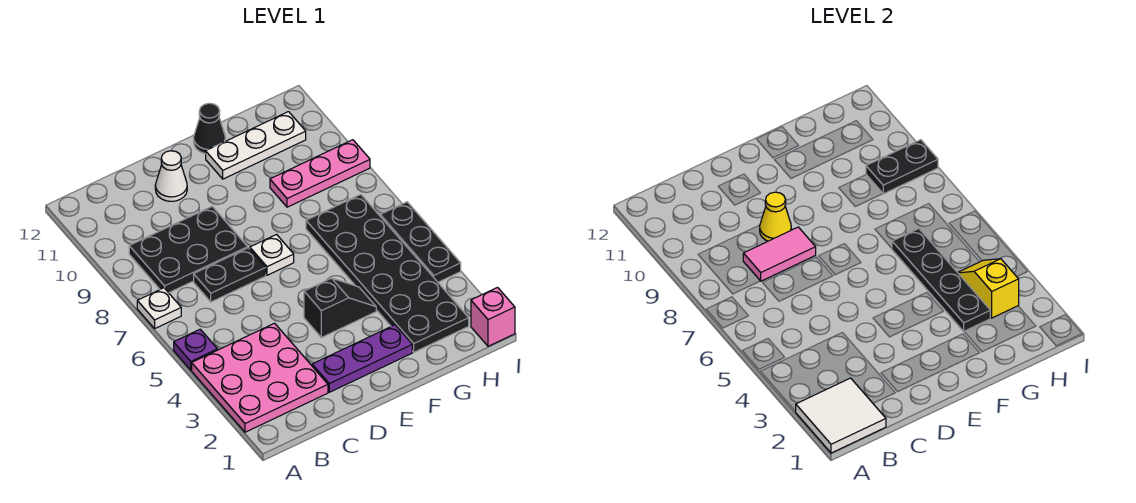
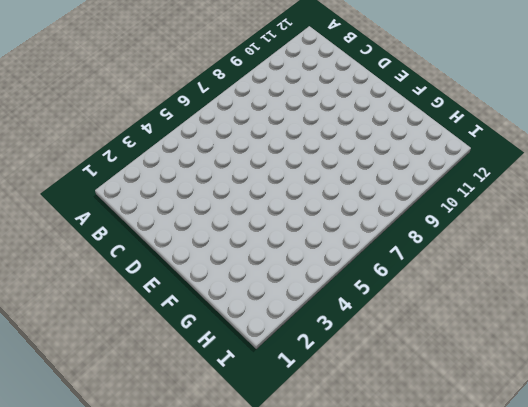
none -> pink 3x3 plate [192,323,328,432]
none -> purple 1x1 plate [174,329,218,370]
none -> white 1x1 plate [137,288,181,328]

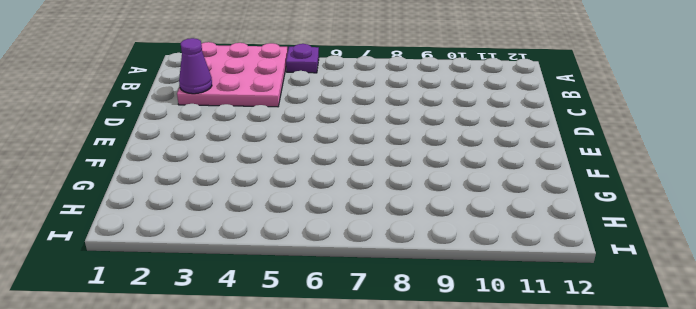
purple 1x1 cone [179,38,212,94] -> none
none -> white 1x1 plate [137,288,181,328]
none -> black 2x3 plate [129,207,248,293]
none -> black 1x2 plate [194,248,266,302]

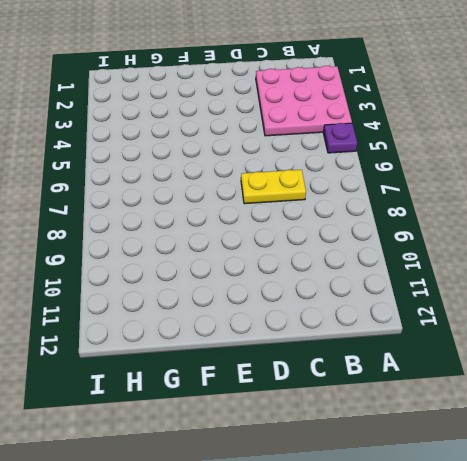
yellow 1x2 plate [241,170,306,204] -> black 1x2 plate [194,248,266,302]
none -> white 1x1 plate [137,288,181,328]
none -> black 2x3 plate [129,207,248,293]
none -> purple 1x3 plate [312,325,412,392]

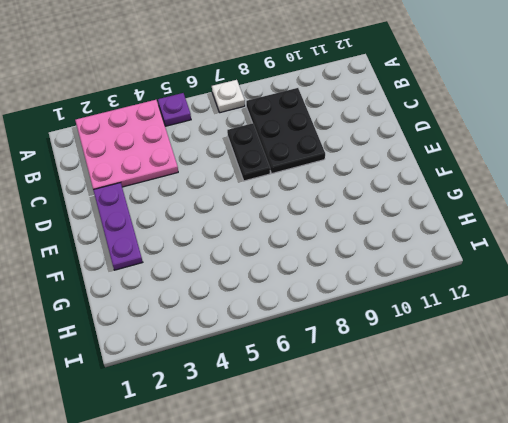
none -> white 1x1 cone [155,151,187,201]
none -> black 1x2 slope [304,278,376,337]
none -> white 1x1 plate [250,235,294,275]

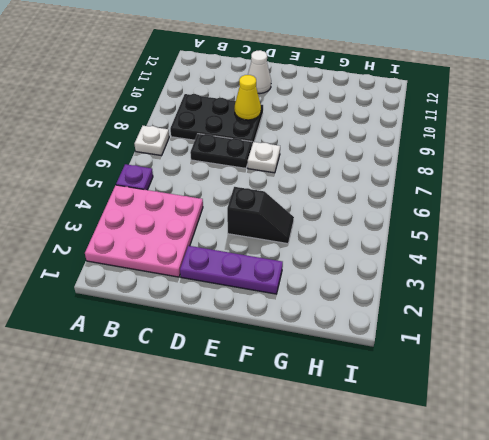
none -> white 1x3 plate [206,112,306,179]
none -> black 1x1 cone [194,103,225,154]
none -> black 2x6 plate [306,195,469,352]

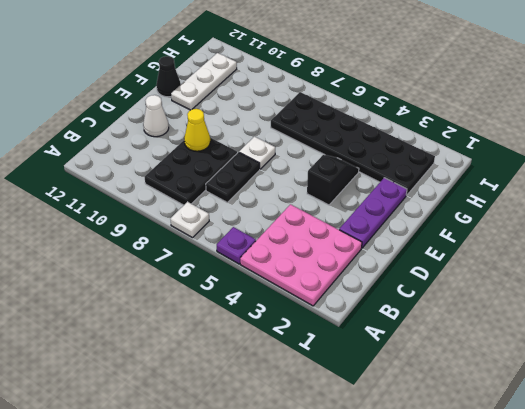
none -> pink 1x3 plate [270,140,370,207]
none -> pink 1x1 brick [471,288,515,346]
none -> black 1x3 plate [380,202,461,282]

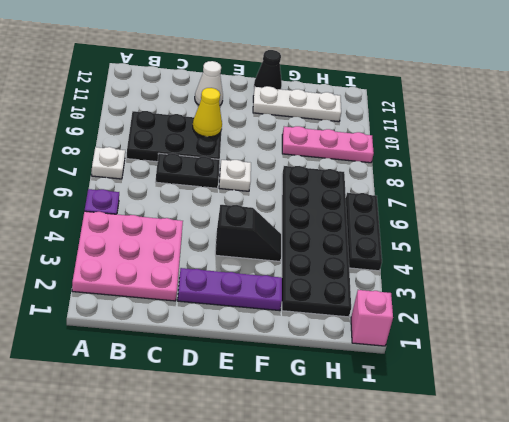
none -> white 2x2 tile [795,378,886,453]
none -> pink 1x2 tile [743,227,816,281]
none -> black 1x4 plate [892,229,990,331]

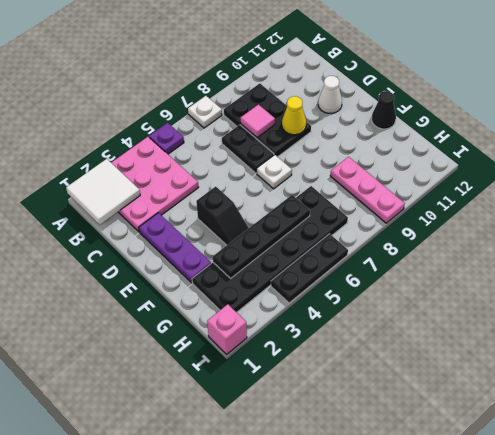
pink 1x1 tile [241,105,275,138] -> pink 1x2 tile [743,227,816,281]
none -> white 1x3 plate [206,112,306,179]
none -> yellow 1x2 slope [958,259,1019,318]
none -> black 1x2 plate [866,140,938,194]

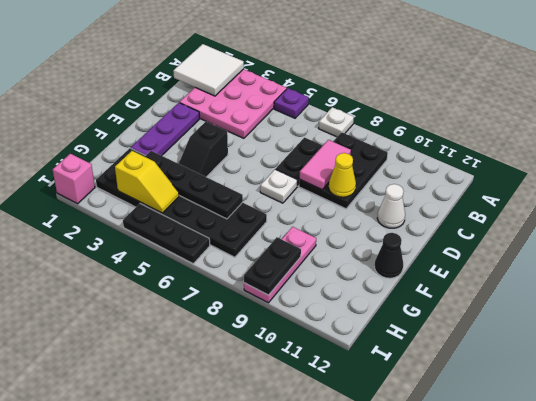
none -> white 1x3 plate [206,112,306,179]

